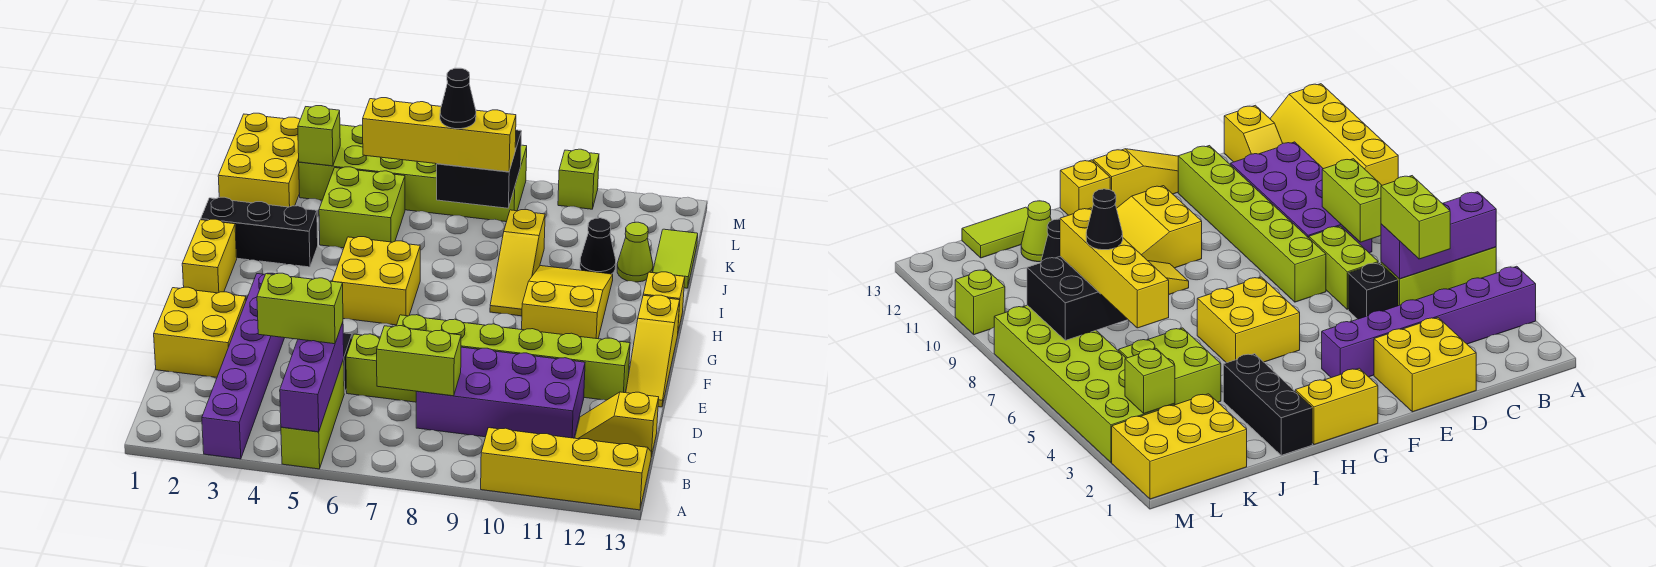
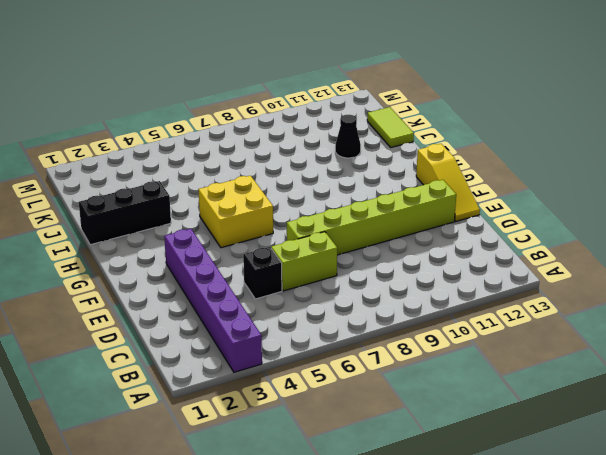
none -> lime 1x3 brick [281,359,344,469]
none -> yellow 2x4 slope [481,428,651,510]
none -> purple 2x4 brick [416,347,585,438]
none -> yellow 1x2 slope [575,392,659,457]

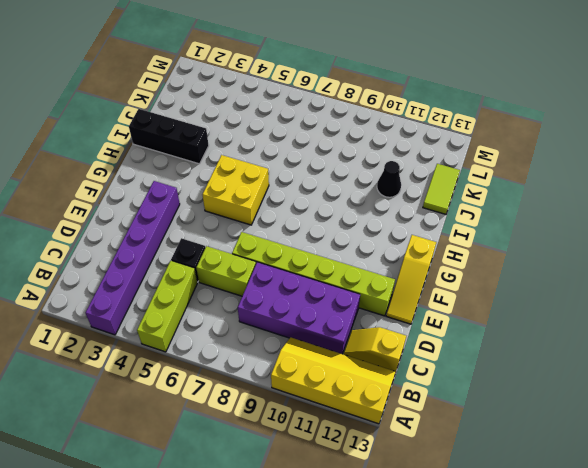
none -> yellow 2x2 brick [154,287,246,377]
none -> yellow 1x2 brick [182,219,237,293]
none -> yellow 2x3 slope [522,266,613,339]
none -> yellow 1x3 slope [490,210,545,316]

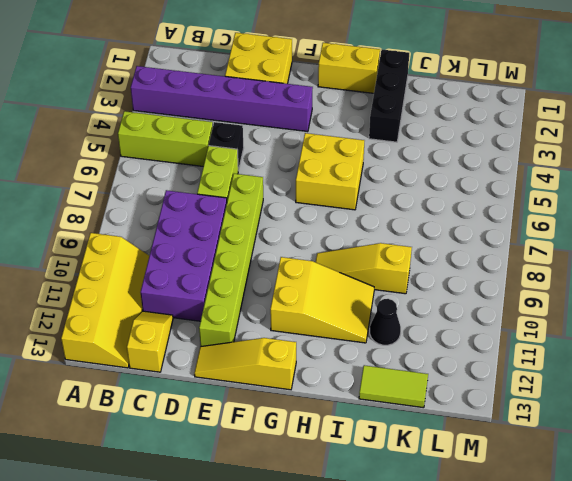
none -> yellow 1x1 brick [643,272,685,331]
none -> lime 2x2 brick [319,167,405,248]
none -> lime 1x1 cone [617,222,653,282]
none -> yellow 2x3 brick [218,113,300,207]

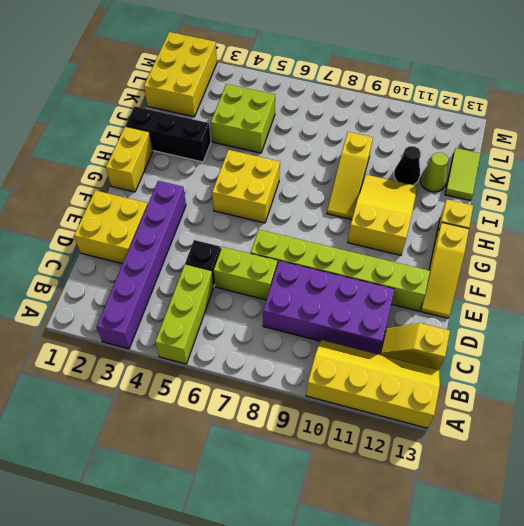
none -> lime 2x6 brick [299,125,527,222]
none -> lime 1x1 brick [558,149,599,209]
none -> purple 1x3 brick [280,322,344,432]
none -> lime 1x2 brick [377,326,461,396]

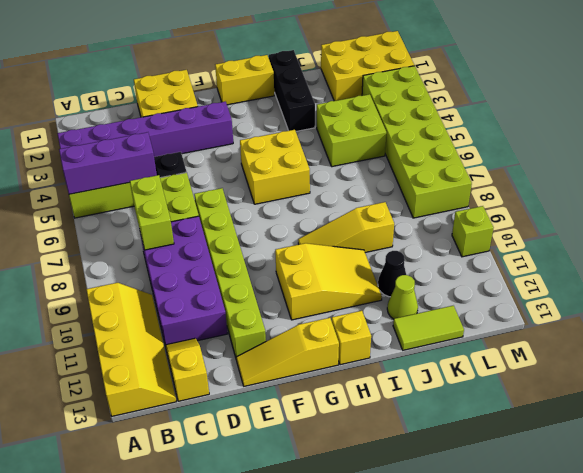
none -> black 2x2 brick [437,130,522,208]
none -> lime 1x1 brick [298,106,340,166]
none -> lime 1x2 brick [257,273,343,344]
none -> yellow 1x4 brick [363,98,516,172]

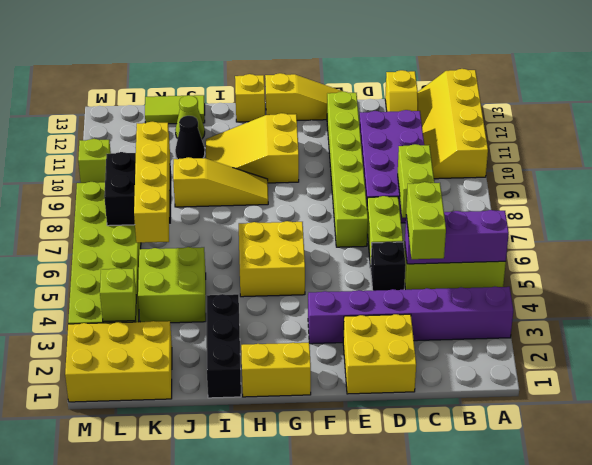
none -> black 1x1 cone [440,68,476,129]

